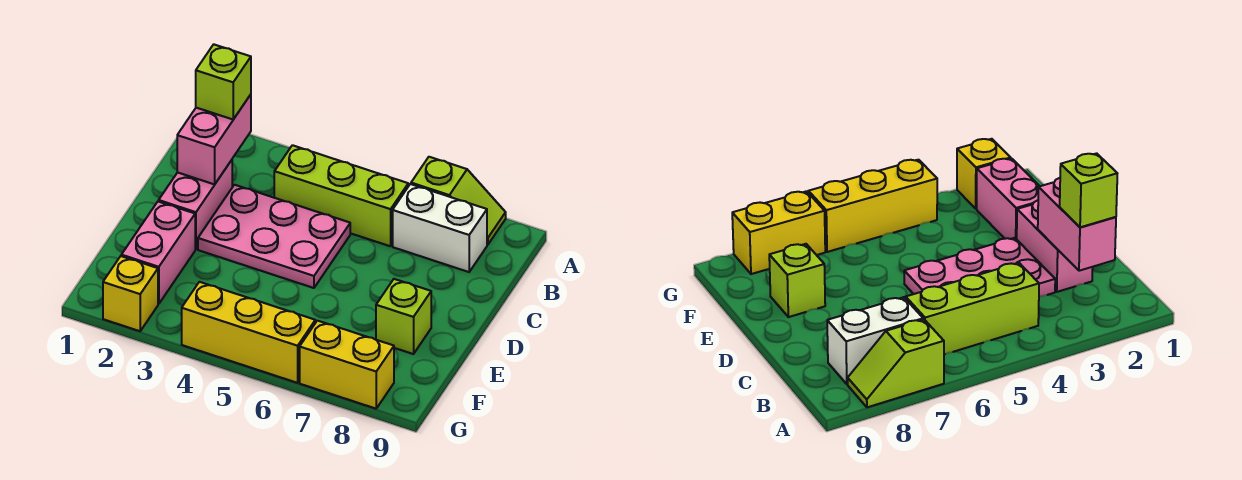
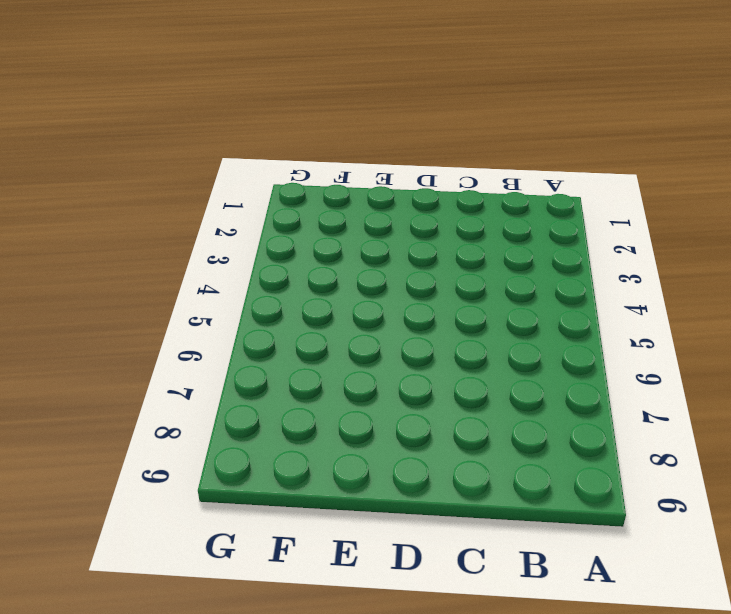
none -> lime 1x2 slope [411,157,506,245]
none -> lime 1x3 brick [274,145,408,246]
none -> white 1x2 brick [393,184,487,272]

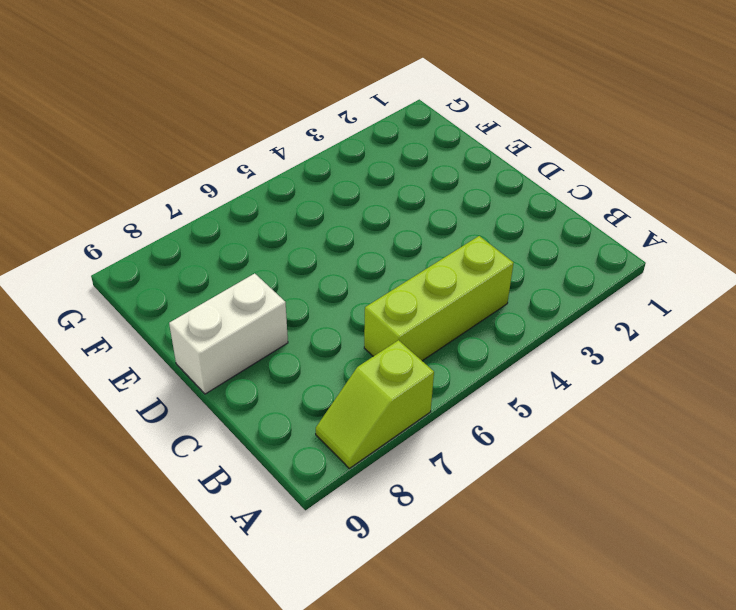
white 1x2 brick [169,273,288,394] -> white 1x2 brick moved to [393,184,487,272]
none -> pink 1x2 brick [159,160,232,249]
none -> pink 2x3 plate [198,185,350,288]
none -> pink 1x2 brick [121,201,195,304]

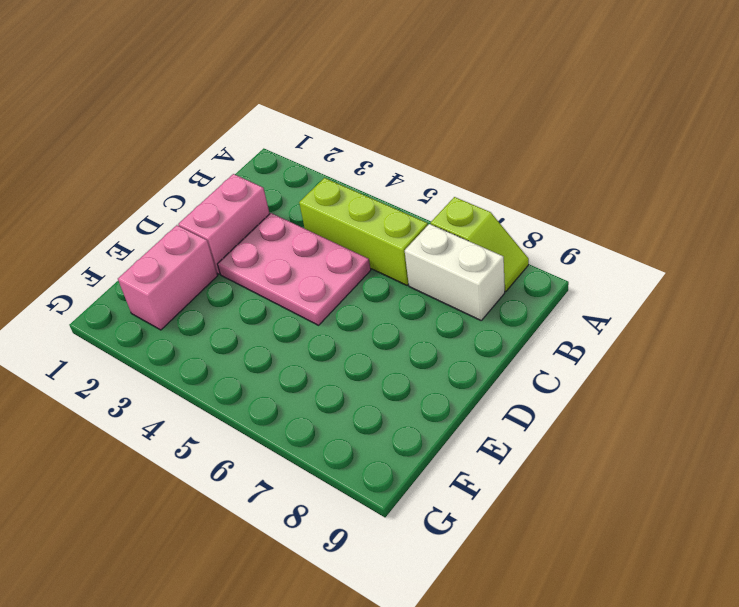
none -> lime 1x1 brick [376,279,431,354]
none -> yellow 1x1 brick [103,256,158,331]
none -> yellow 1x3 brick [182,282,315,383]

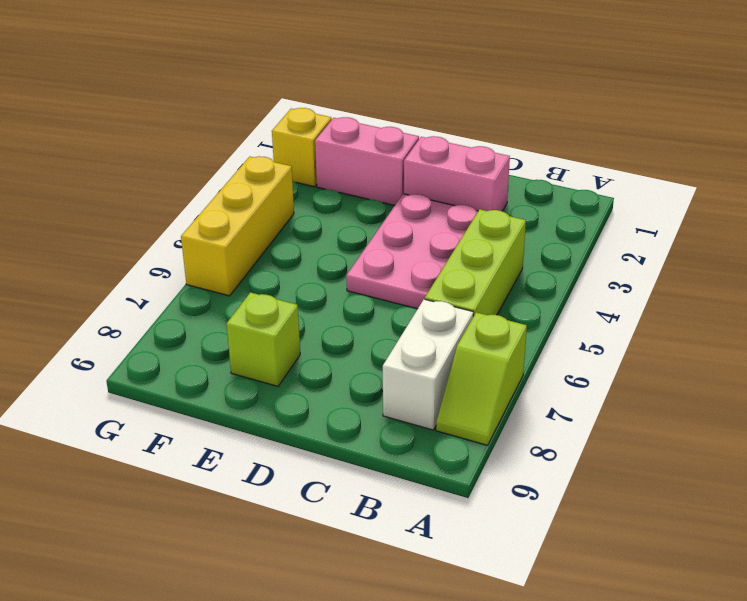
none -> yellow 1x2 brick [300,321,394,409]
none -> pink 1x2 brick [177,95,251,184]
none -> lime 1x1 brick [196,44,251,119]

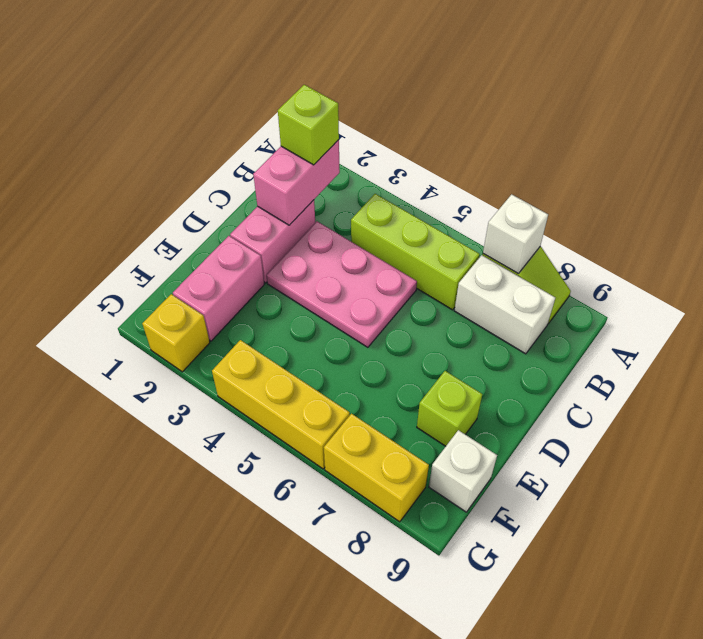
white 1x1 brick [483,194,548,274] -> none
white 1x1 brick [429,430,497,512] -> none

